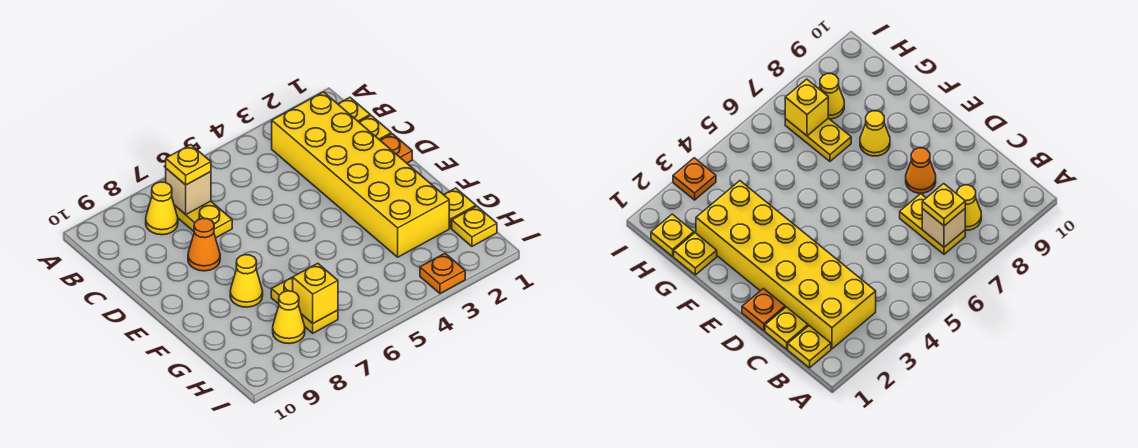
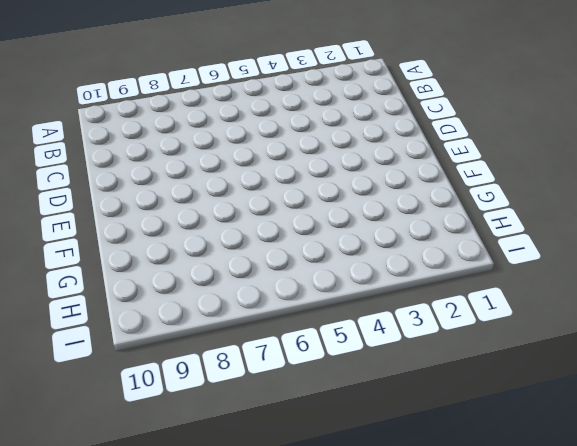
none -> yellow 1x1 plate [338,97,370,122]
none -> yellow 2x6 brick [272,92,449,257]
none -> yellow 1x2 plate [174,201,232,238]

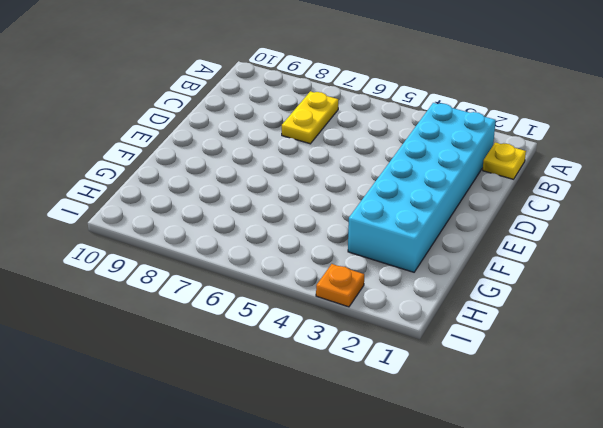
cyan 2x6 brick [348,103,496,272] -> yellow 2x6 brick [272,92,449,257]
none -> yellow 1x1 cone [146,182,178,235]
none -> yellow 1x1 plate [359,116,391,140]
none -> orange 1x1 plate [380,134,412,163]

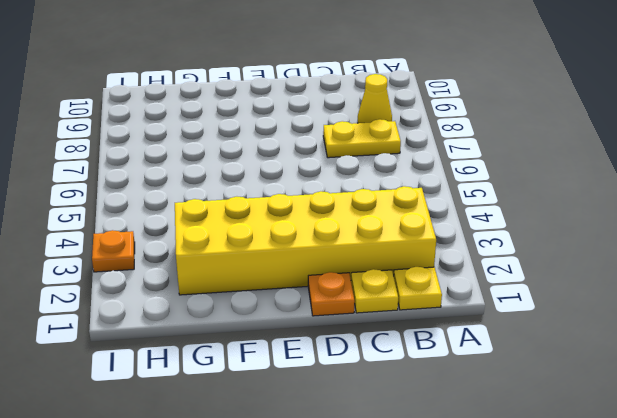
none -> orange 1x1 cone [188,218,220,271]
none -> yellow 1x1 cone [230,255,263,307]
none -> yellow 1x1 plate [444,188,476,228]

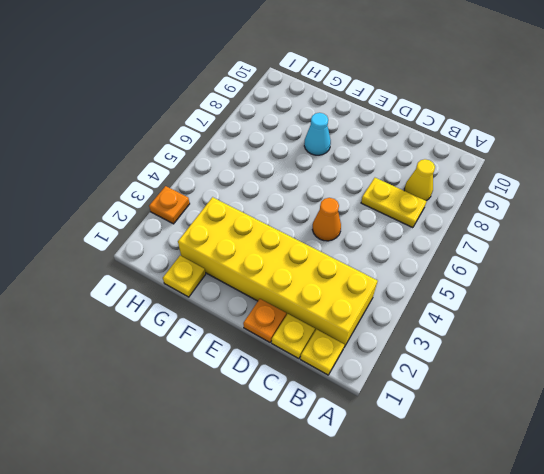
orange 1x1 cone [312,198,341,241] -> orange 1x1 cone moved to [188,218,220,271]
cyan 1x1 cone [304,113,331,155] -> yellow 1x1 cone [230,255,263,307]
none -> yellow 1x2 plate [271,277,338,333]
none -> yellow 1x1 plate [452,206,497,246]
none -> yellow 1x1 cone [273,291,305,344]

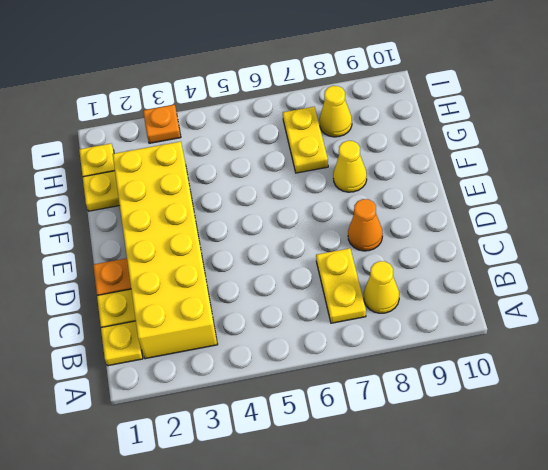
none -> tan 1x1 brick [166,169,211,215]
none -> yellow 1x1 brick [293,263,338,323]
none -> yellow 1x1 plate [166,145,211,185]

